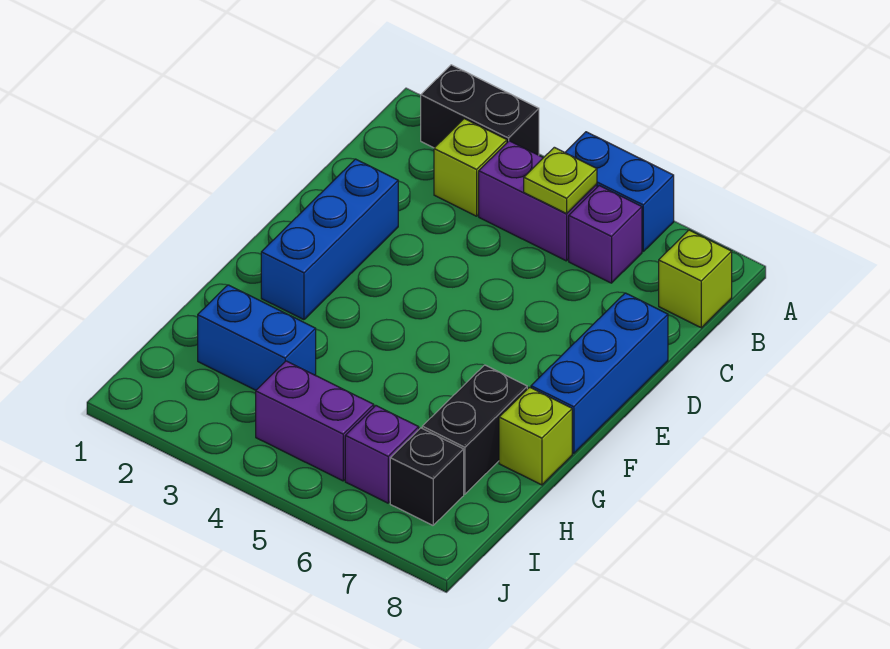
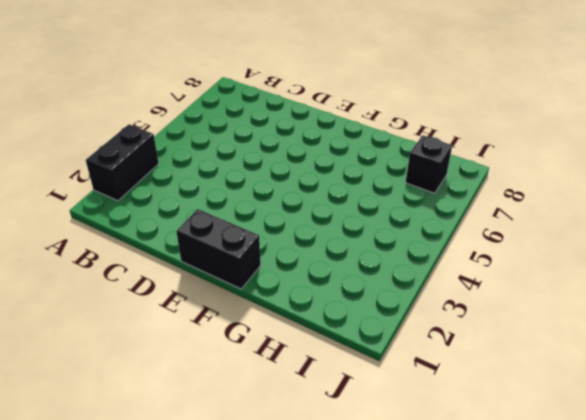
black 1x2 brick [176,209,261,289] -> black 1x2 brick moved to [422,365,527,494]
none -> blue 1x2 brick [565,132,674,251]
none -> lime 1x1 brick [434,119,507,216]
none -> purple 1x2 brick [479,141,597,261]

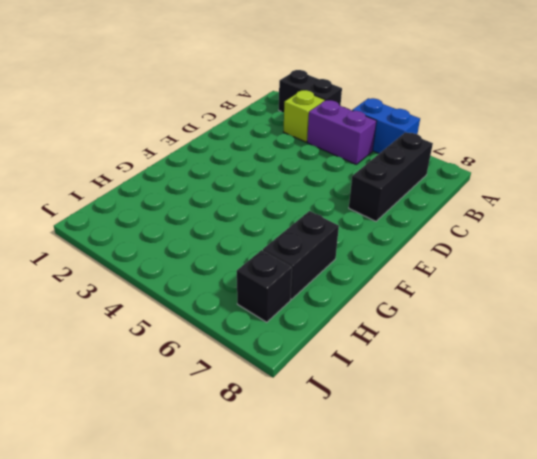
black 1x3 brick [349,132,433,221] -> none
none -> purple 1x1 brick [569,186,642,283]
none -> lime 1x1 brick [659,230,732,328]
none -> blue 1x3 brick [261,159,398,320]

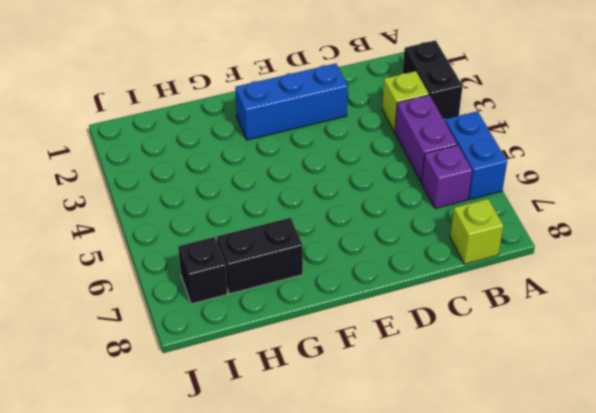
none -> blue 1x3 brick [531,293,668,454]
none -> lime 1x1 brick [499,387,572,485]
none -> blue 1x2 brick [198,285,316,390]

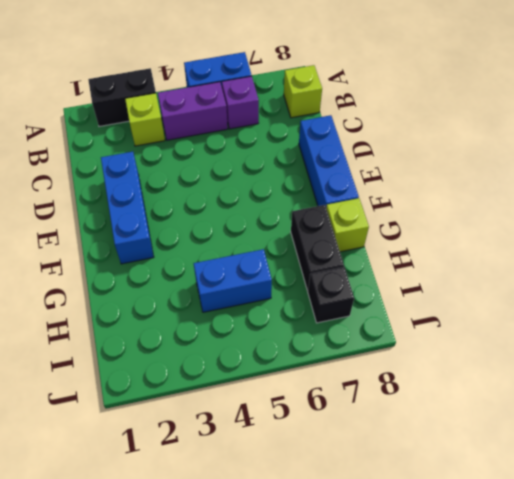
blue 1x2 brick [194,249,272,312] -> blue 1x2 brick moved to [198,285,316,390]
none -> purple 1x2 brick [256,361,374,481]
none -> purple 1x1 brick [345,406,419,503]
none -> lime 1x1 plate [524,147,597,214]

